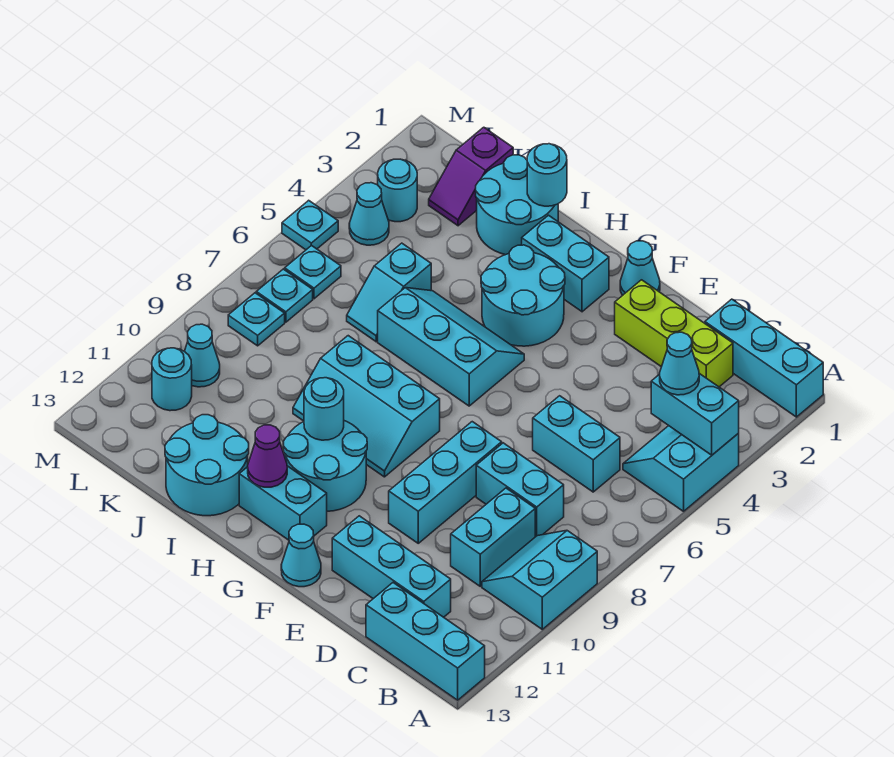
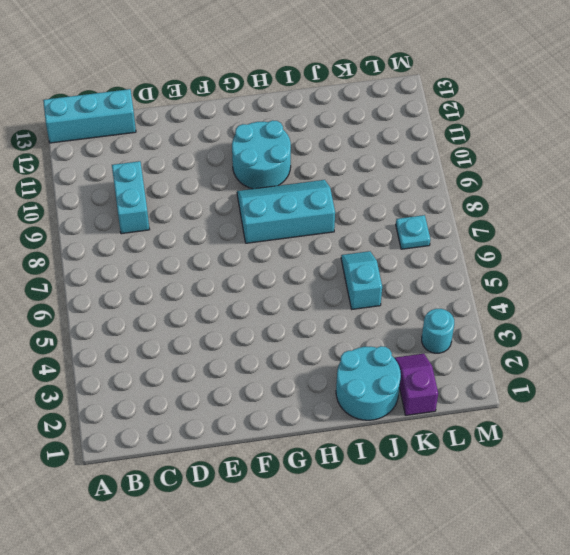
none -> cyan 1x3 brick [705,299,823,417]
none -> cyan 2x2 slope [623,426,739,511]
none -> cyan 2x2 slope [482,530,597,629]
none -> lime 1x3 brick [615,280,733,387]

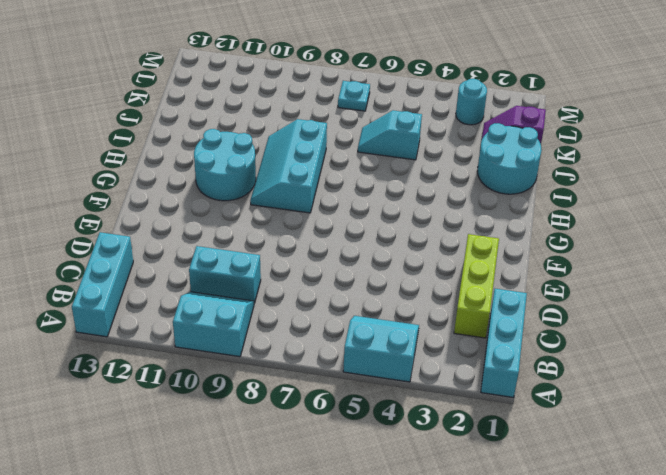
none -> cyan 1x2 brick [533,396,620,492]
none -> cyan 1x2 brick [476,443,564,537]
none -> cyan 1x3 brick [332,516,451,617]
none -> cyan 1x3 brick [389,422,502,543]

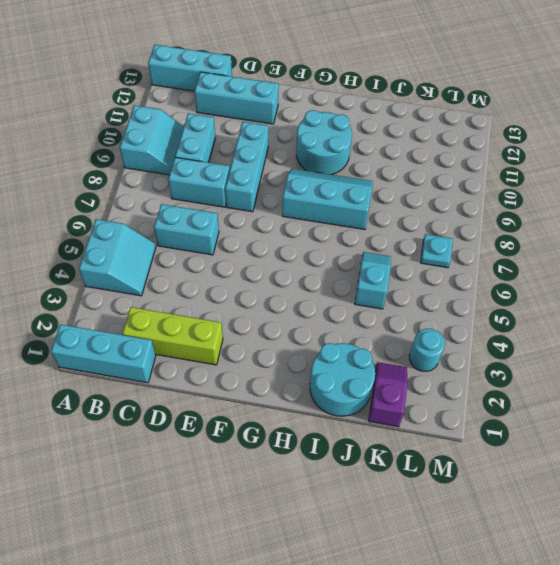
none -> cyan 1x1 cone [620,241,660,295]
none -> cyan 1x1 cone [281,524,321,587]
none -> cyan 1x2 brick [522,215,609,312]
none -> cyan 2x2 round brick [481,245,565,346]

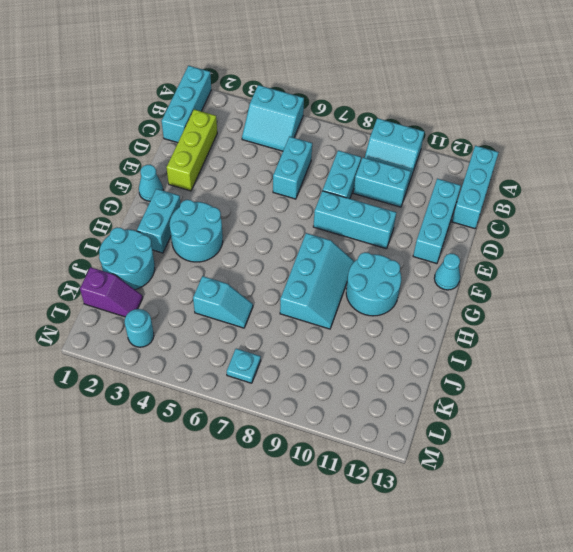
none -> cyan 2x3 slope [378,288,524,406]
none -> cyan 1x2 brick [239,466,327,540]
none -> cyan 2x2 round brick [165,415,249,516]
none -> cyan 1x1 cone [349,183,389,245]

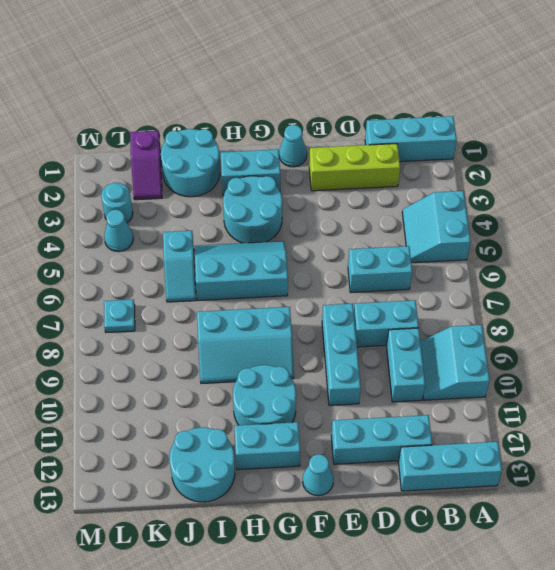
none -> cyan 1x1 plate [285,245,341,299]
none -> cyan 1x1 plate [228,293,285,346]
none -> cyan 1x1 cone [185,324,220,387]
none -> cyan 1x1 round brick [152,348,192,411]

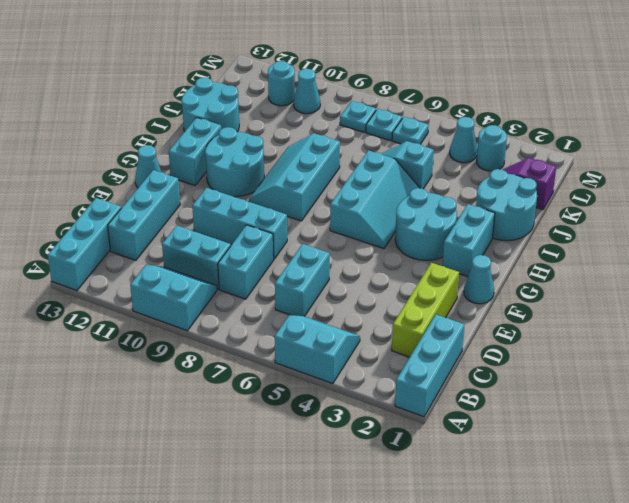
none -> cyan 1x1 plate [282,200,338,250]
none -> cyan 1x2 brick [651,373,739,455]
none -> cyan 1x1 round brick [304,378,344,440]
none -> purple 1x1 cone [248,425,287,487]

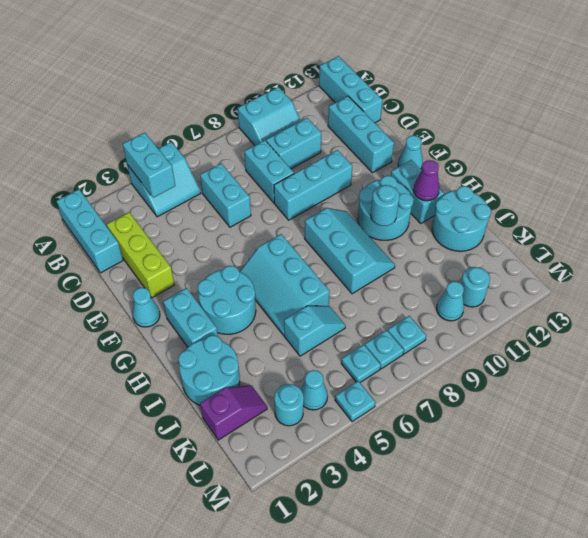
none -> cyan 1x1 round brick [527,144,567,206]
none -> cyan 1x1 cone [660,332,699,395]

